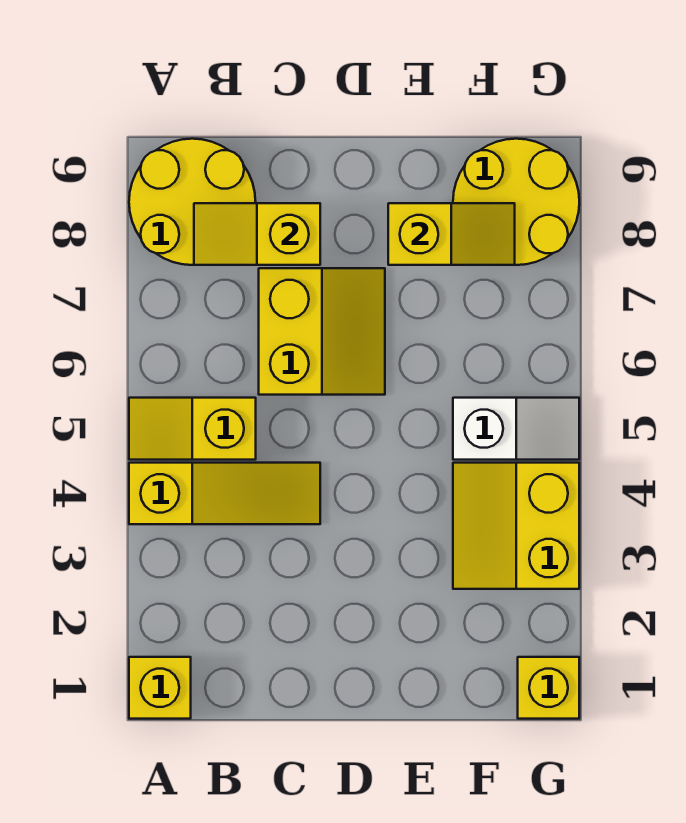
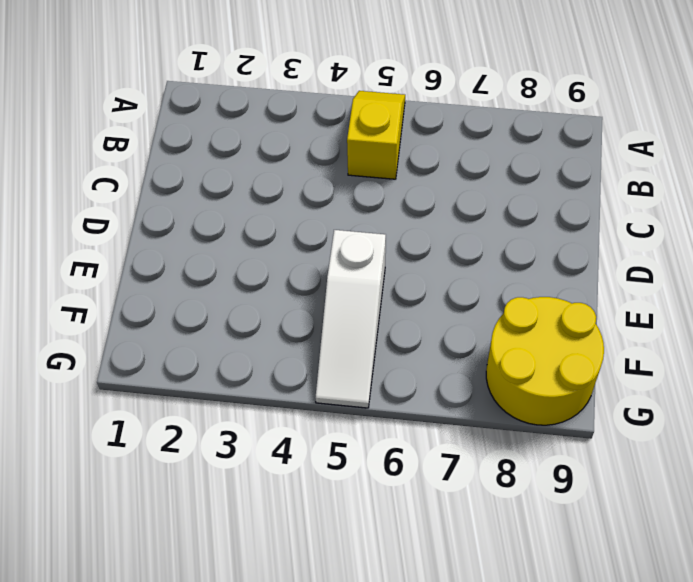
white 1x3 slope [315,230,386,408] -> white 1x2 slope [453,398,579,460]
none -> yellow 1x1 brick [129,657,191,719]
none -> yellow 1x3 slope [129,463,320,524]

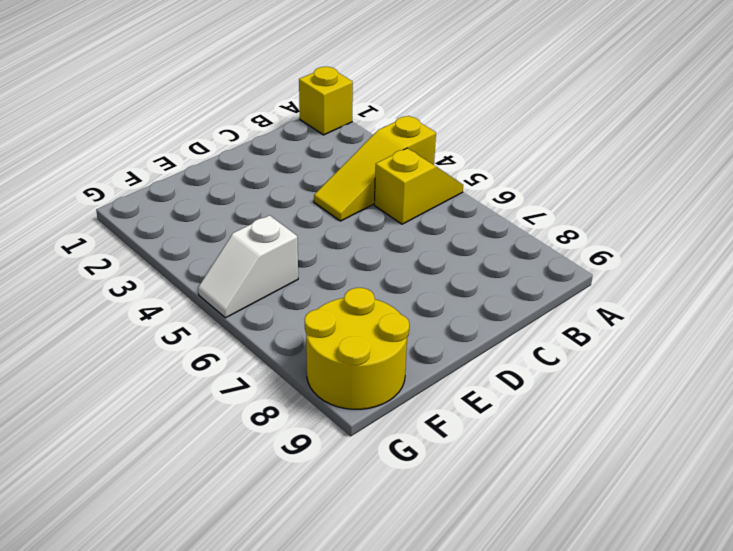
none -> yellow 2x2 round brick [129,139,256,265]
none -> yellow 2x2 slope [259,268,385,395]

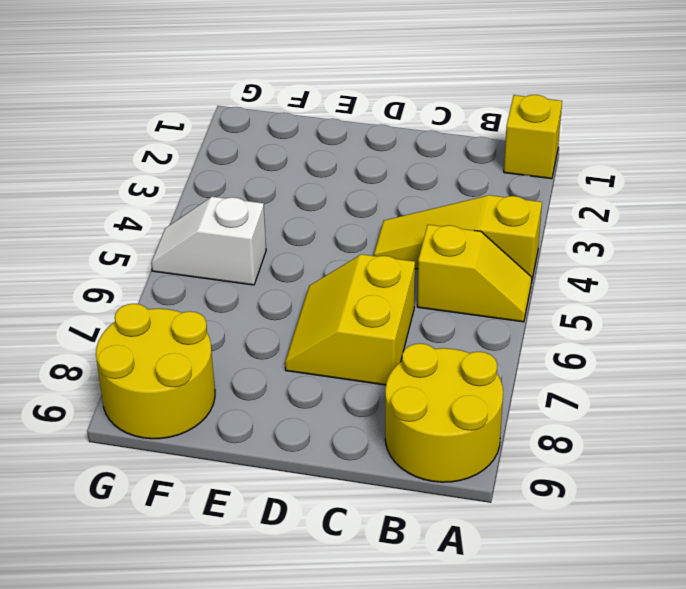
none -> yellow 2x2 slope [453,463,579,589]
none -> yellow 1x1 brick [518,657,579,719]

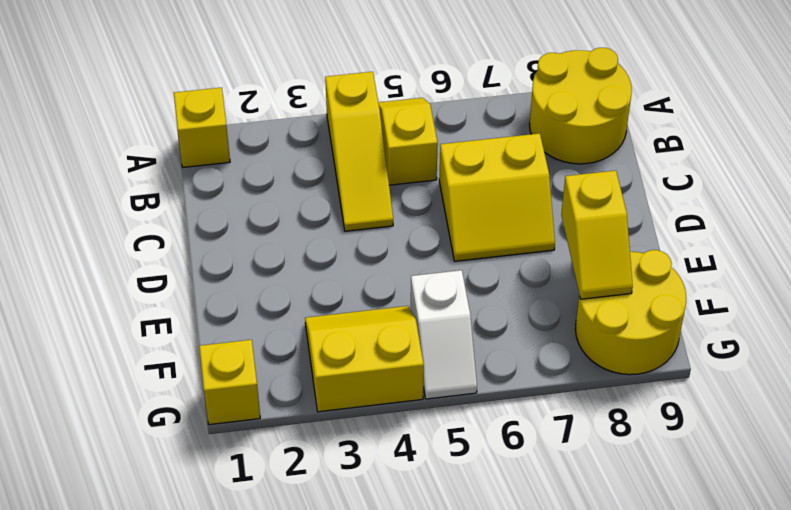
none -> yellow 1x2 slope [194,203,320,265]

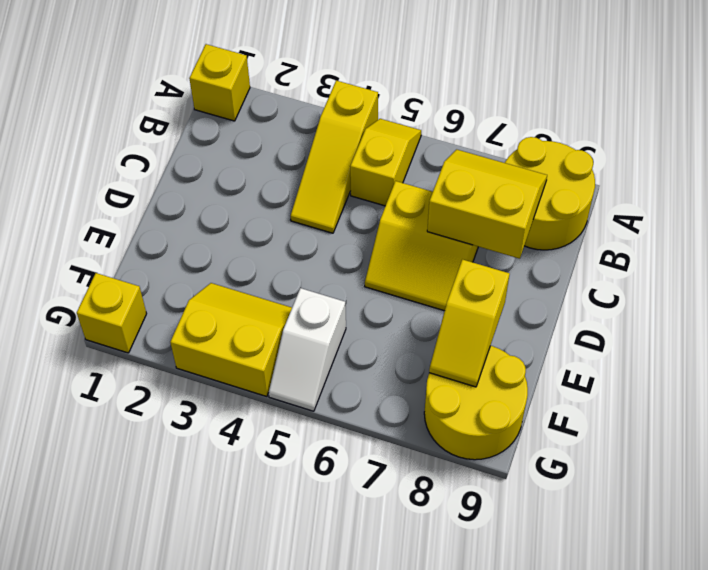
yellow 2x2 slope [427,149,547,259] -> yellow 1x2 slope [194,203,320,265]

